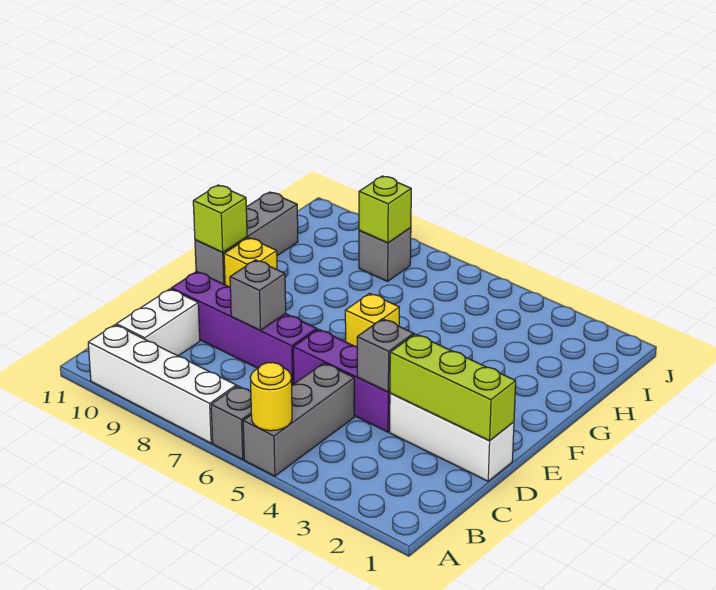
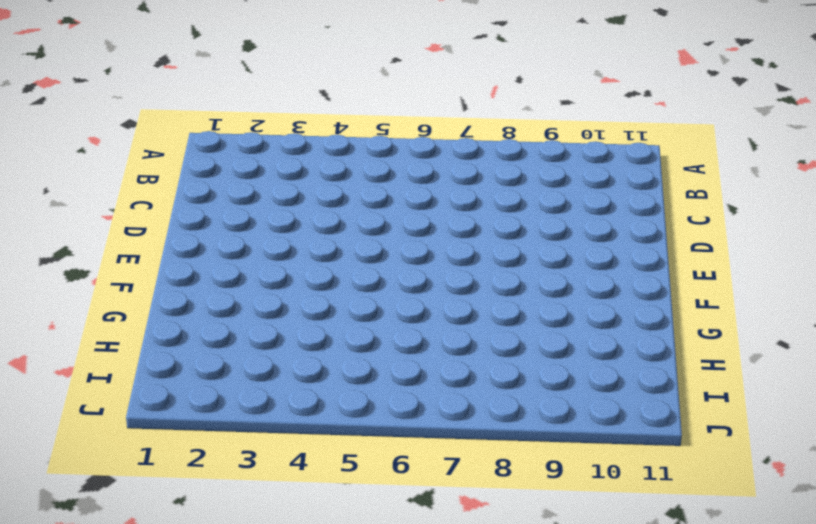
none -> grey 1x3 brick [243,363,354,476]
none -> grey 1x1 brick [211,386,251,459]
none -> white 1x4 brick [88,325,236,443]

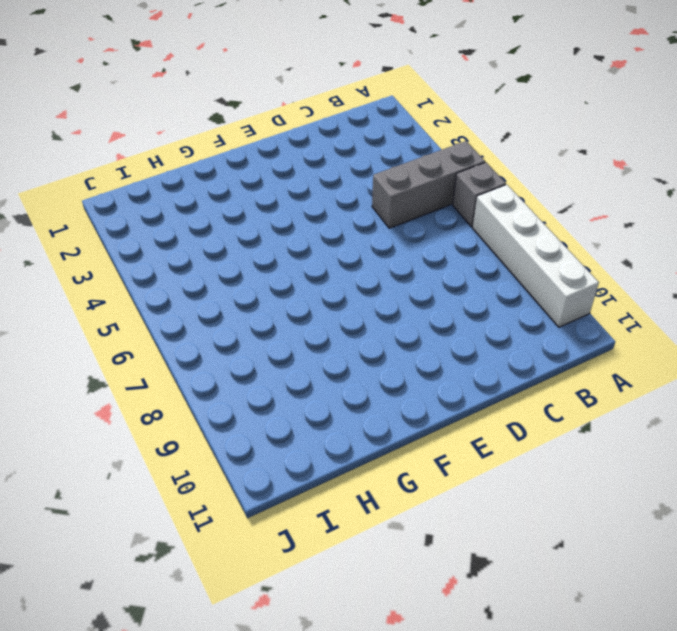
none -> white 1x2 brick [116,289,200,356]
none -> white 1x3 brick [390,393,514,481]
none -> purple 1x3 brick [293,329,390,432]

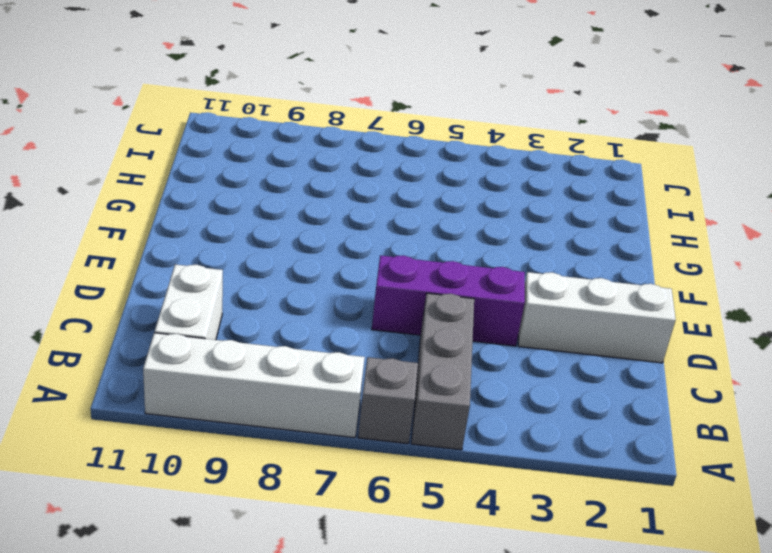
none -> purple 1x4 brick [171,271,317,385]
none -> yellow 1x1 brick [345,293,399,346]
none -> yellow 1x1 brick [224,238,277,287]

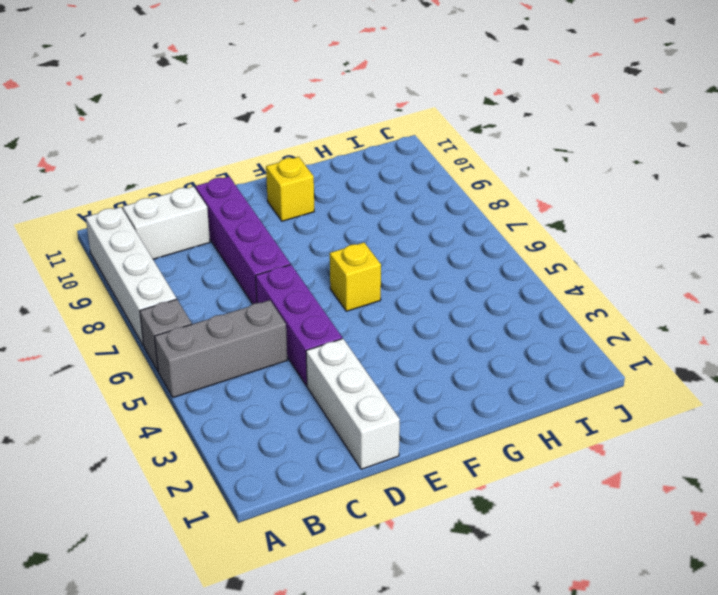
none -> grey 1x3 brick [195,192,298,285]
none -> grey 1x1 brick [359,228,411,281]
none -> yellow 1x1 round brick [250,363,292,431]

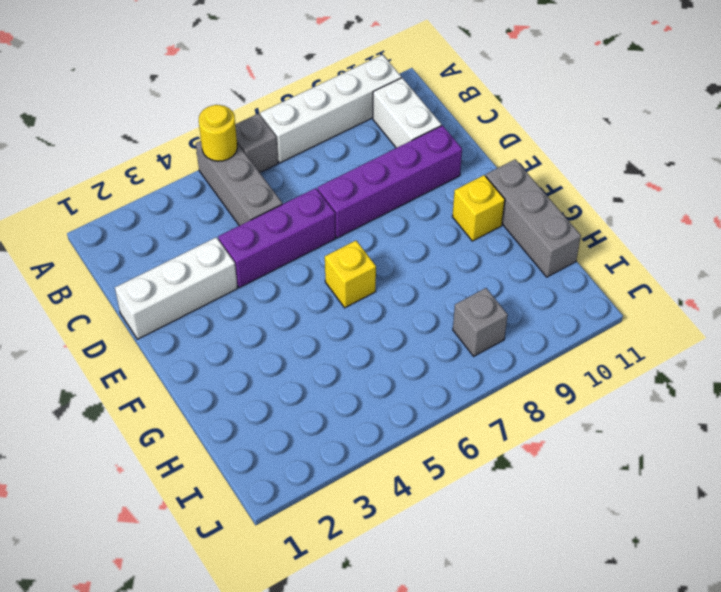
none -> lime 1x3 brick [390,334,516,441]
none -> grey 1x1 brick [357,319,414,392]
none -> grey 1x1 brick [230,260,286,330]

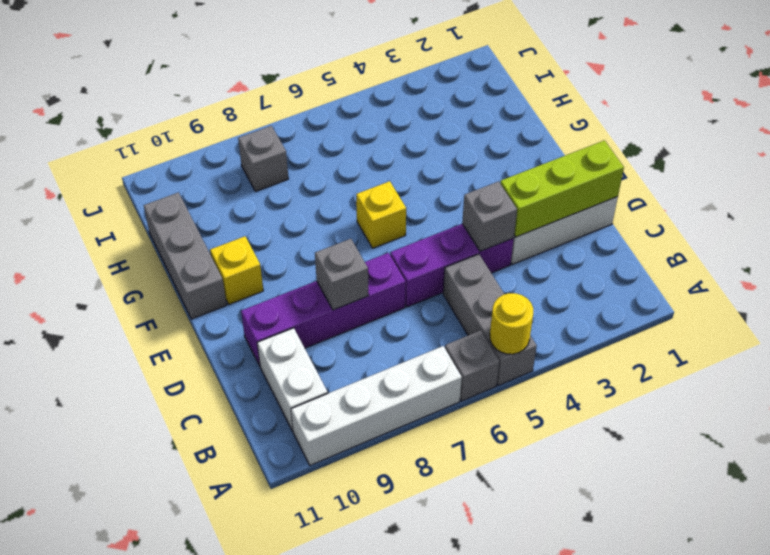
none -> lime 1x1 brick [193,185,247,252]
none -> lime 1x1 brick [359,176,411,243]

